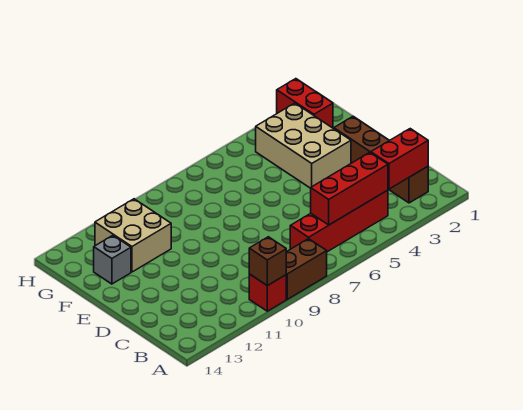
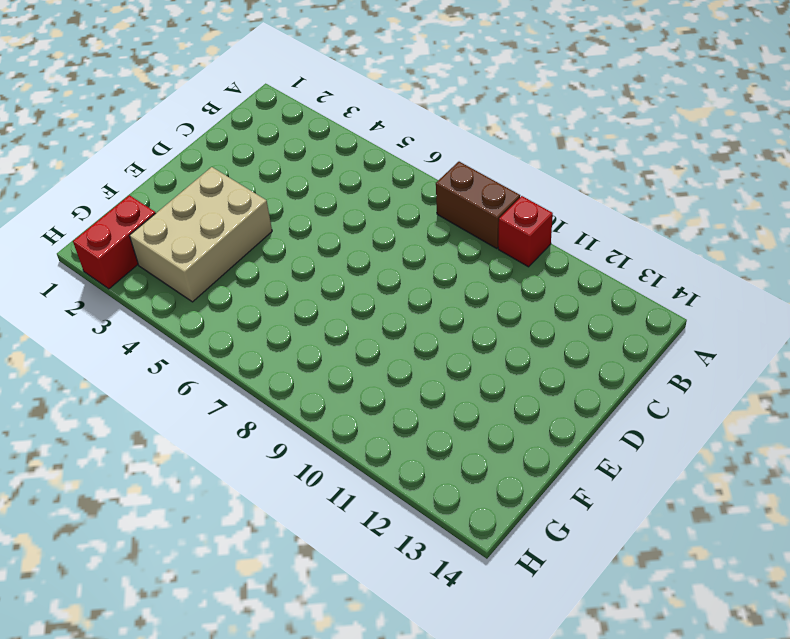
none -> brown 1x4 brick [334,116,428,203]
none -> red 1x4 brick [290,190,388,252]

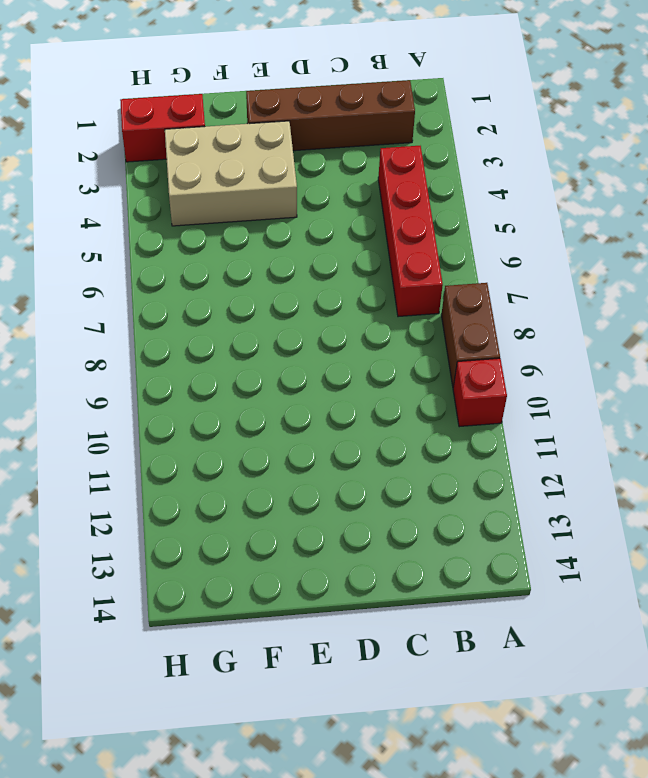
none -> tan 2x2 brick [95,199,171,272]
none -> grey 1x1 brick [94,235,131,284]

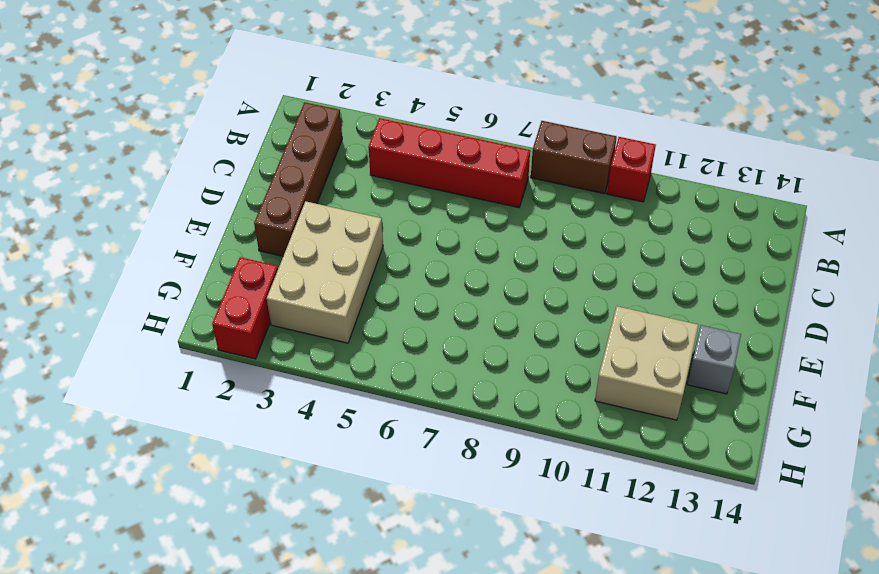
none -> brown 1x1 brick [249,237,286,286]
none -> red 1x2 brick [371,129,428,189]

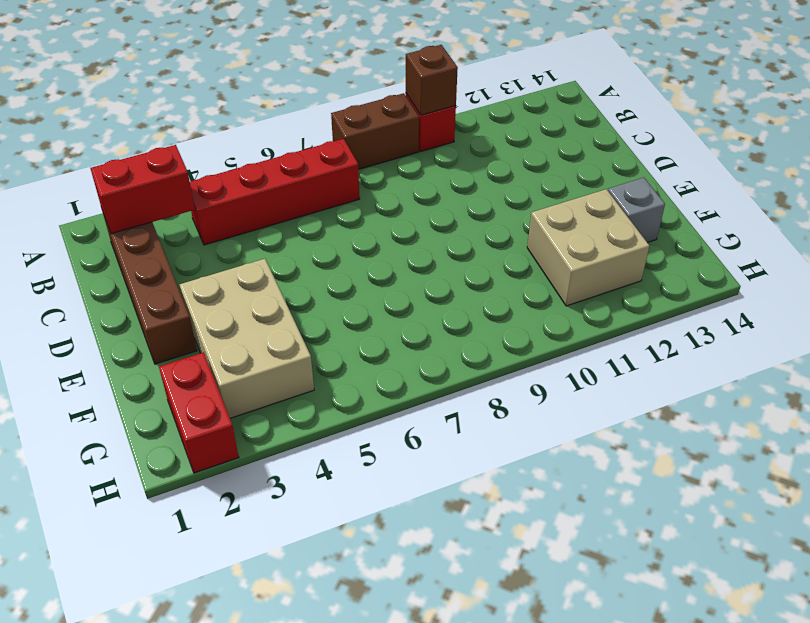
none -> red 1x3 brick [311,153,388,225]

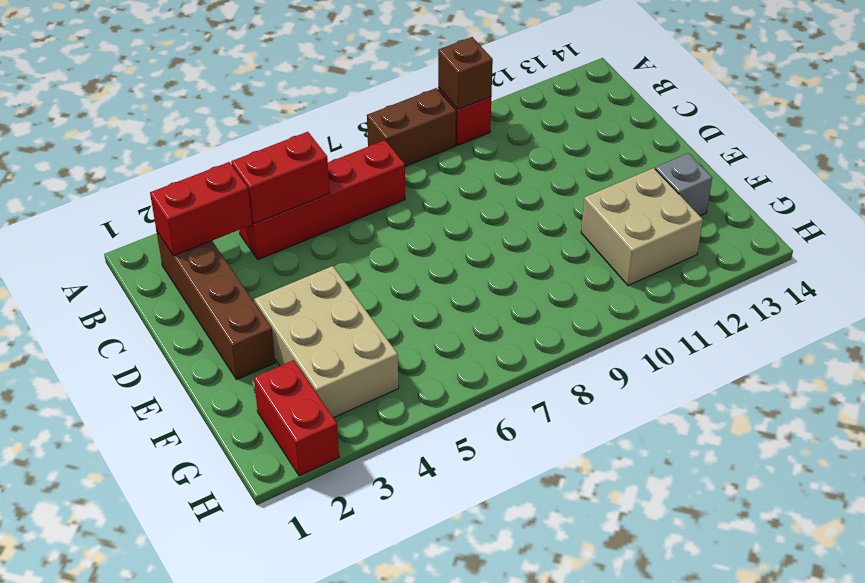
red 1x2 brick [231,132,330,224] -> red 1x3 brick [311,153,388,225]

